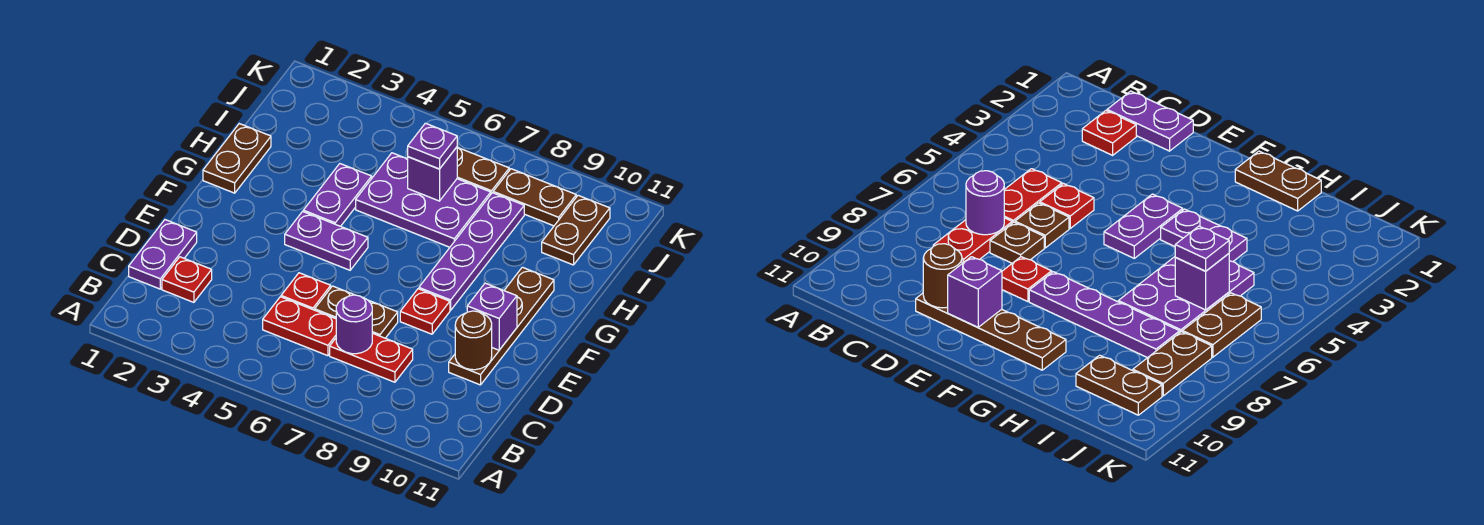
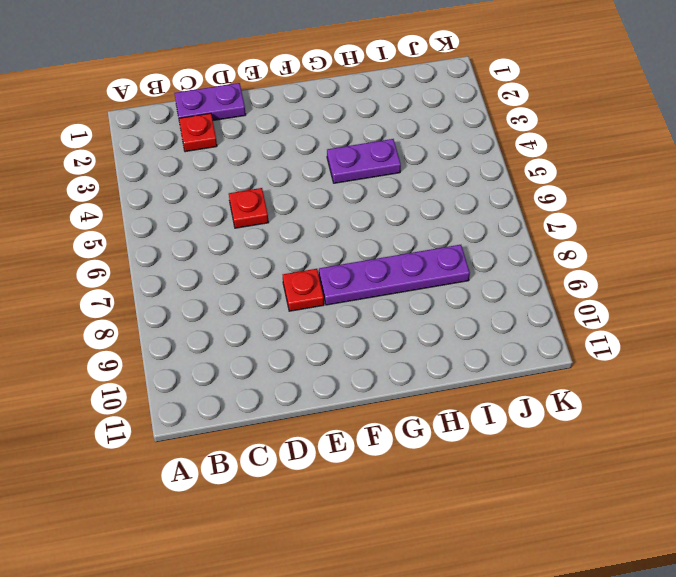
none -> red 1x2 plate [263,297,336,356]
none -> red 1x2 plate [330,333,413,382]
none -> brown 1x1 plate [315,286,354,319]

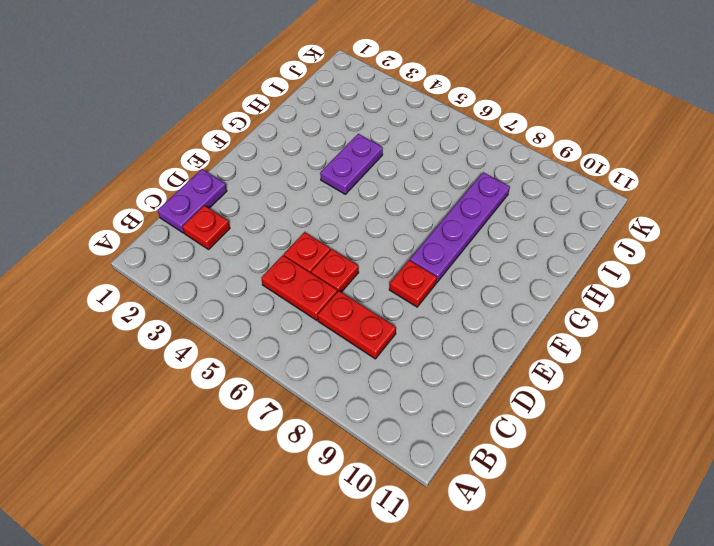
red 1x1 plate [311,249,359,292] -> brown 1x1 plate [315,286,354,319]
none -> brown 1x1 plate [368,300,398,338]
none -> brown 1x4 plate [449,267,554,385]
none -> purple 1x2 plate [285,211,368,270]

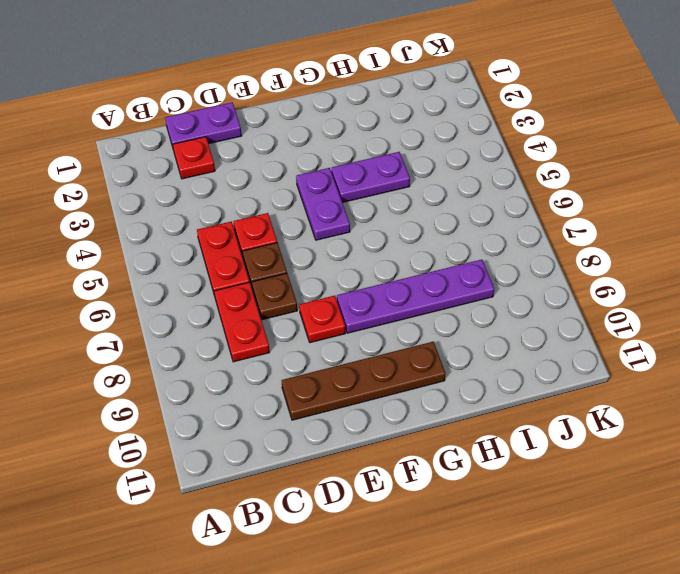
none -> brown 1x2 plate [203,124,271,193]
none -> purple 2x3 plate [356,153,491,247]
none -> brown 1x2 plate [542,195,610,265]

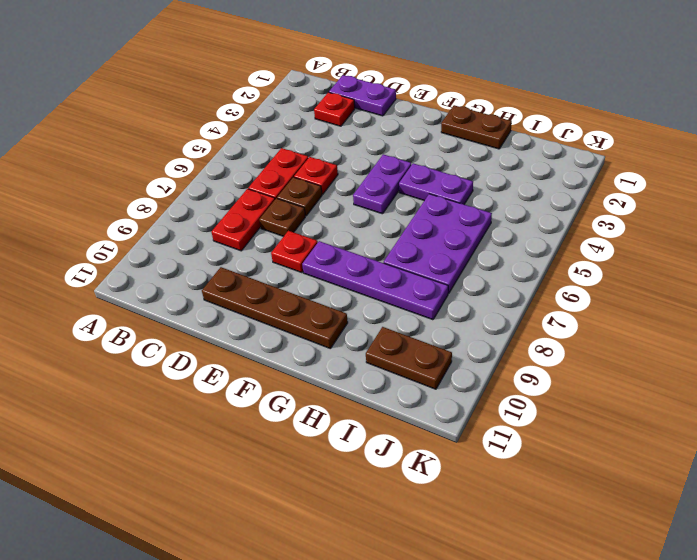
none -> brown 1x2 plate [457,148,509,194]
none -> brown 1x2 plate [493,169,576,226]
none -> purple 1x1 round brick [336,295,372,354]

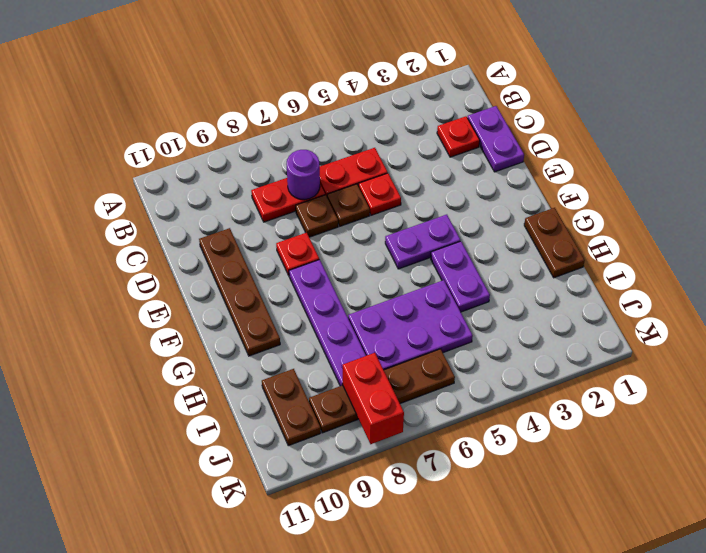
red 1x2 brick [343,353,404,444] -> none
none -> brown 1x1 round brick [455,311,492,370]
none -> purple 1x1 brick [467,283,517,350]
none -> purple 1x1 brick [408,147,457,201]

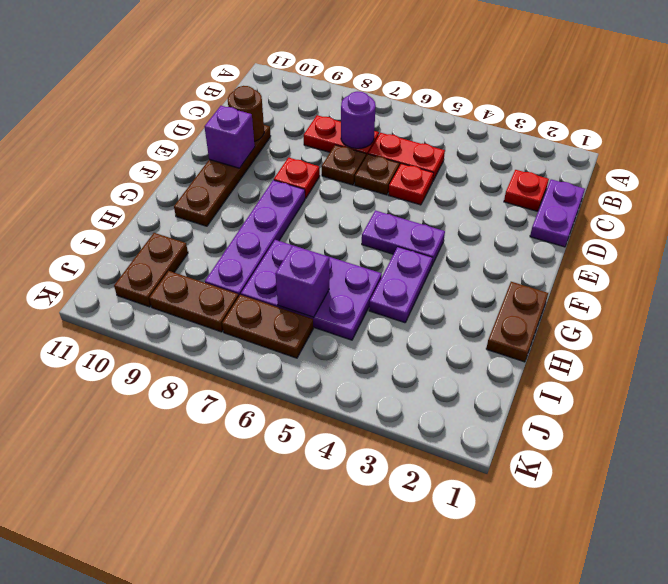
none -> purple 1x1 plate [408,123,457,169]

